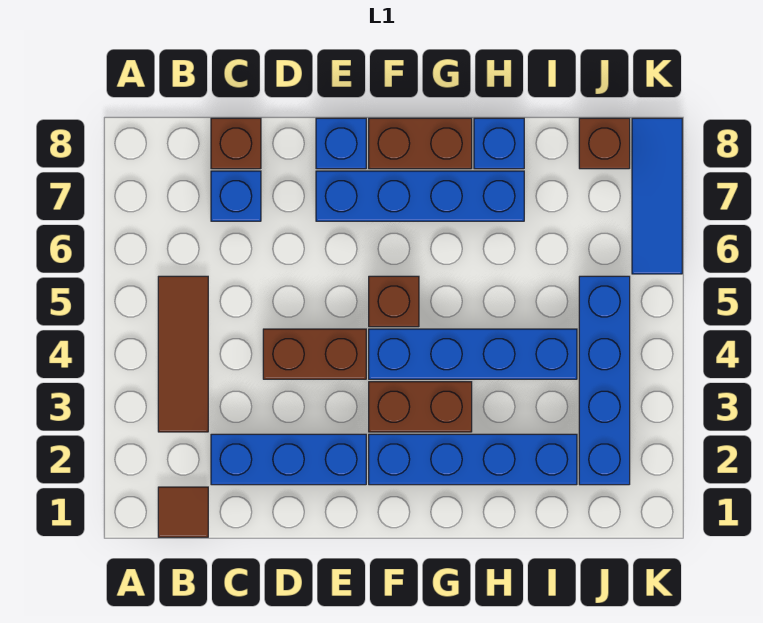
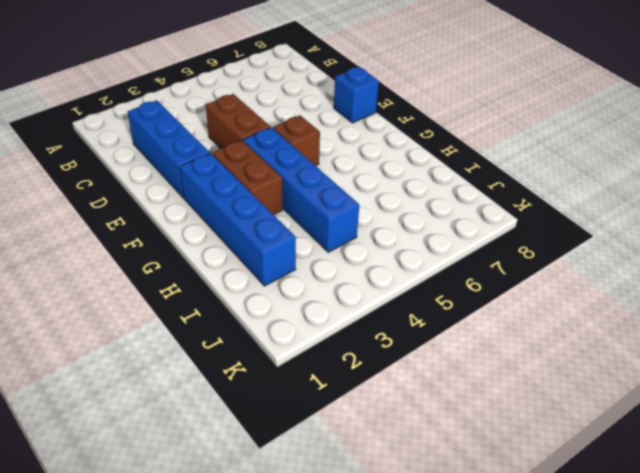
none -> brown 1x1 tile [158,487,208,537]
none -> brown 1x3 tile [158,276,208,432]
none -> blue 1x1 brick [211,171,261,221]

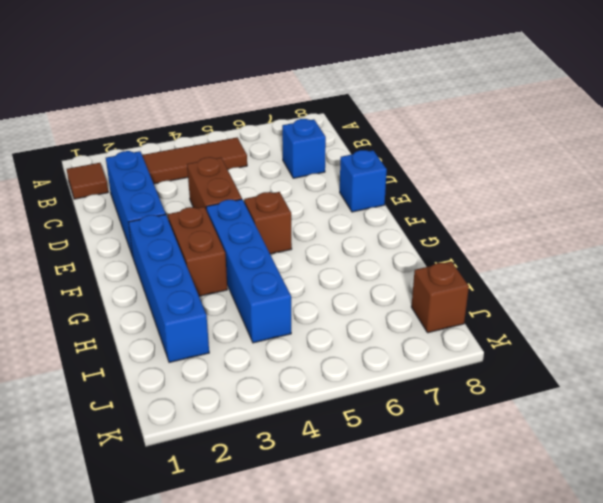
none -> brown 1x1 brick [211,118,261,169]
none -> blue 1x4 brick [316,171,524,221]
none -> brown 1x2 brick [369,118,472,169]

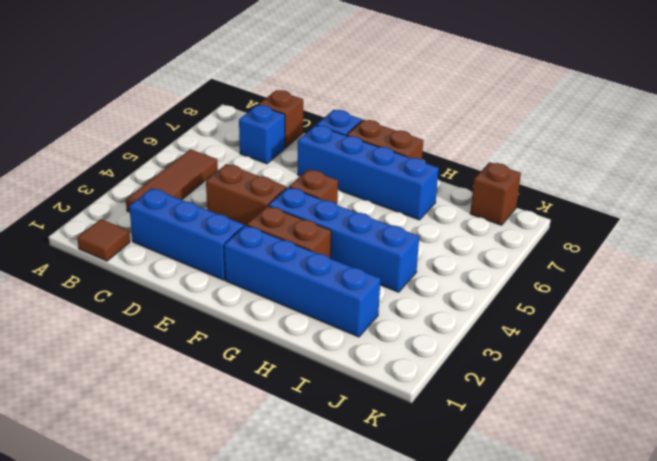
none -> blue 1x1 brick [474,118,524,169]
none -> blue 1x4 brick [579,276,630,485]
none -> blue 1x3 tile [632,118,682,274]

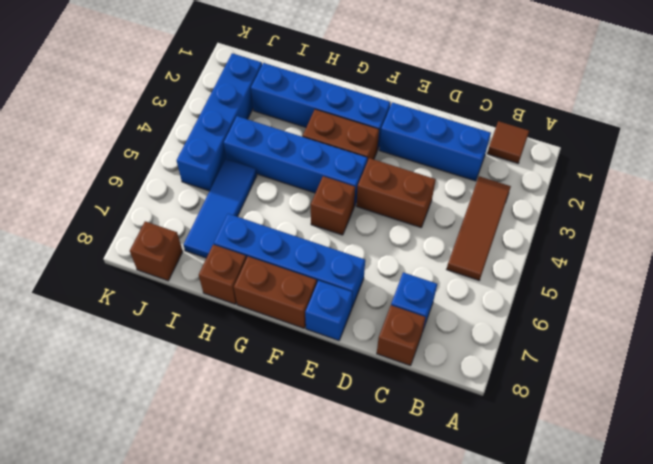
brown 1x1 brick [199,245,247,304] -> blue 1x1 brick [474,118,524,169]
blue 1x3 tile [184,159,257,258] -> blue 1x3 tile moved to [632,118,682,274]

